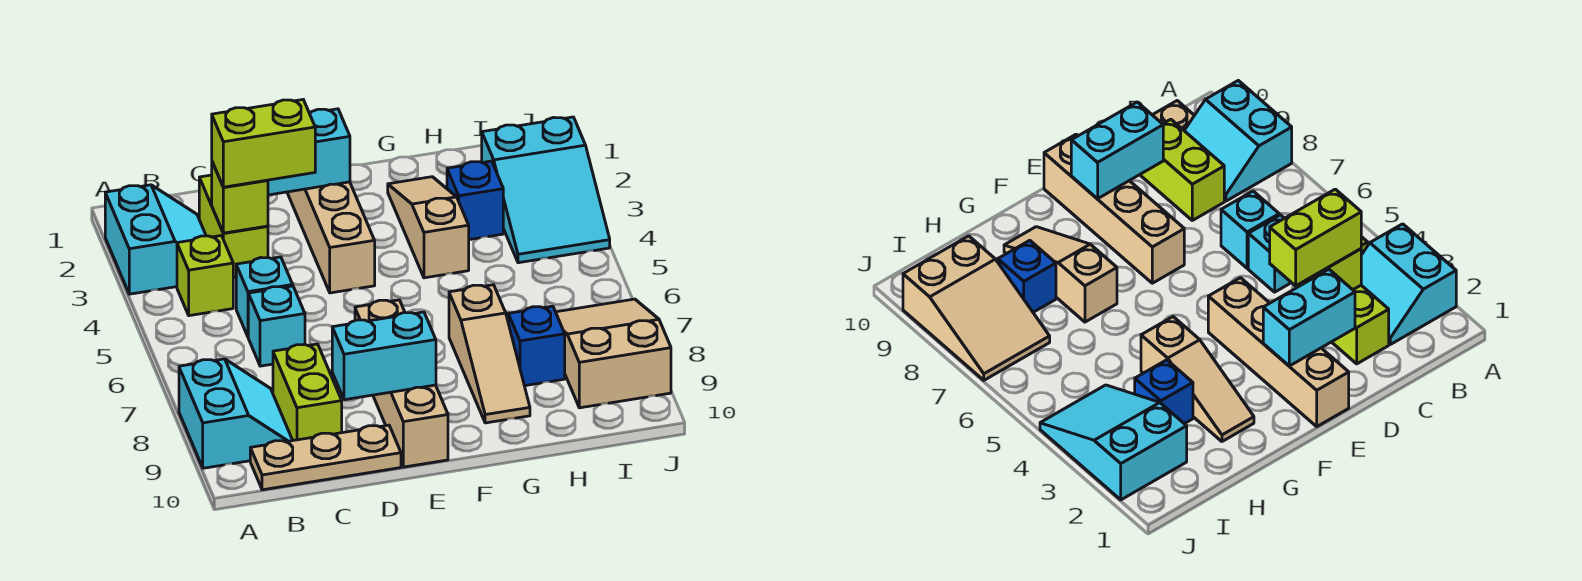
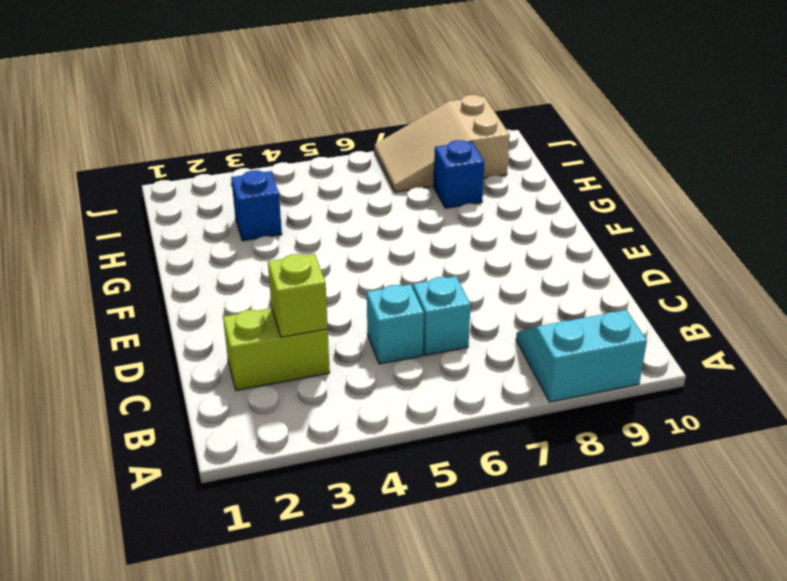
none -> cyan 2x2 slope [105,185,206,294]
none -> lime 1x1 brick [177,236,233,316]
none -> tan 1x3 plate [250,425,401,490]

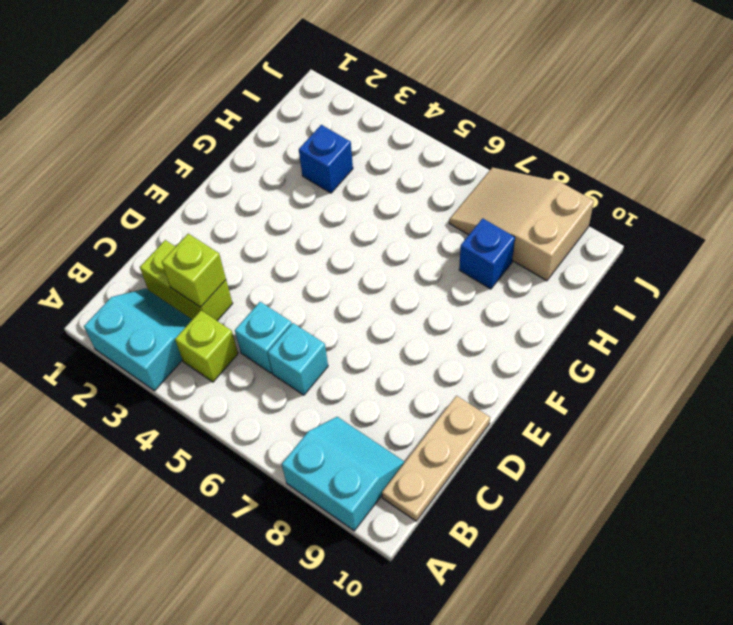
none -> lime 1x2 brick [273,344,342,440]
none -> tan 1x4 brick [287,182,375,293]
none -> tan 1x4 brick [355,300,448,467]

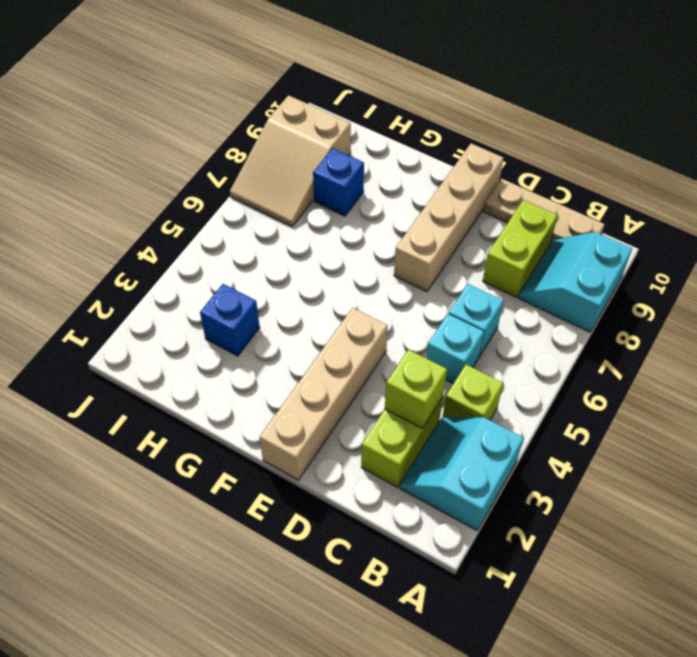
none -> tan 1x3 slope [388,177,469,278]
none -> tan 1x3 slope [449,285,530,423]
none -> cyan 2x3 slope [482,117,610,263]

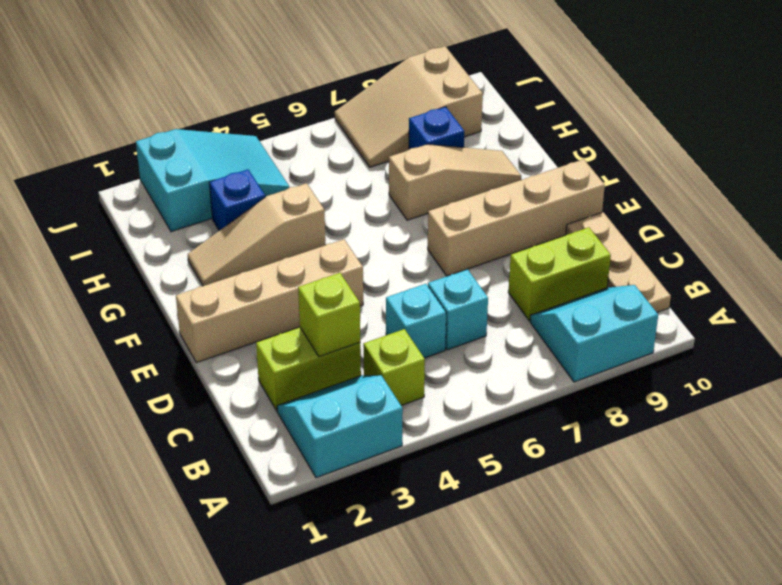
none -> cyan 1x2 brick [268,109,350,195]
none -> cyan 1x2 brick [332,312,436,400]
none -> lime 1x2 brick [212,100,315,187]

